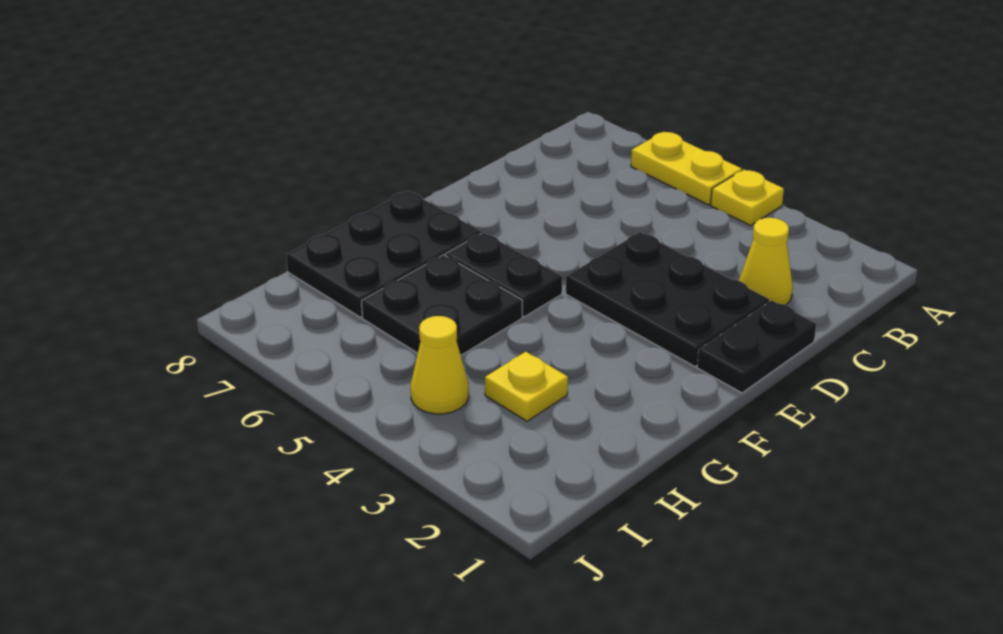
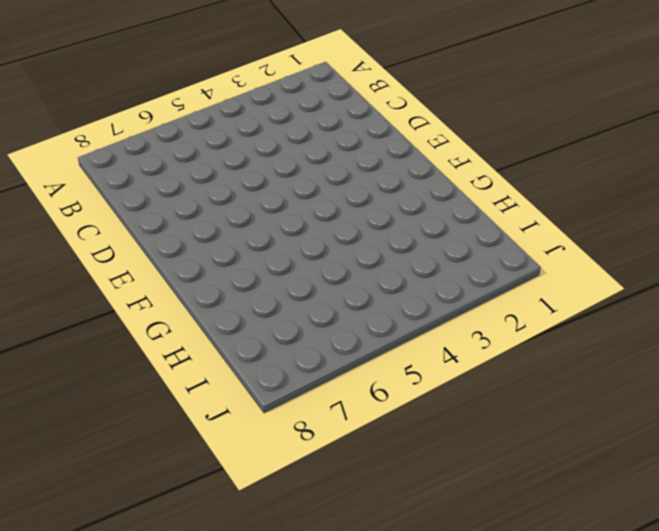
none -> yellow 1x1 plate [711,170,784,225]
none -> yellow 1x2 plate [631,132,742,205]

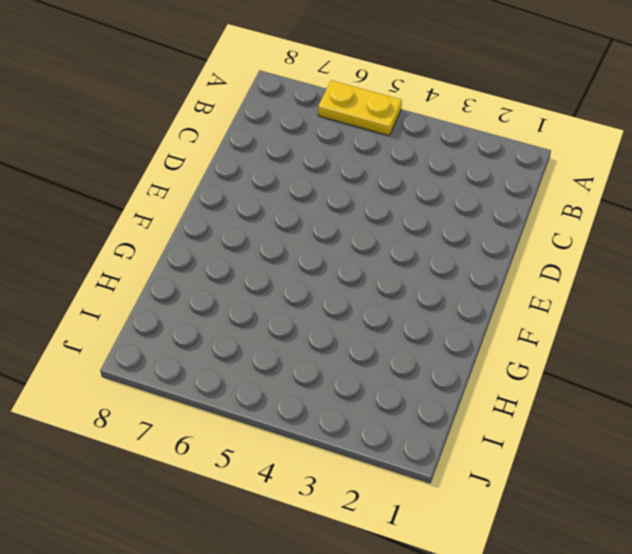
none -> yellow 1x1 plate [711,170,784,225]
none -> yellow 1x1 cone [739,218,793,305]

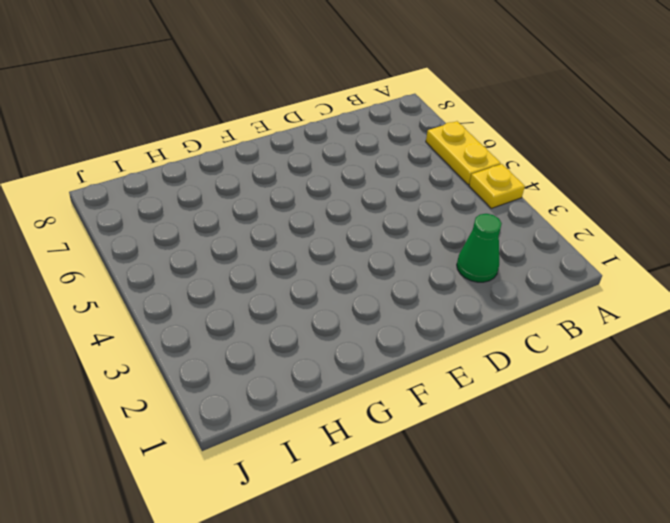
green 1x1 cone [457,214,502,282] -> yellow 1x1 cone [739,218,793,305]
none -> black 1x2 plate [697,300,816,393]
none -> black 2x3 plate [566,232,769,367]

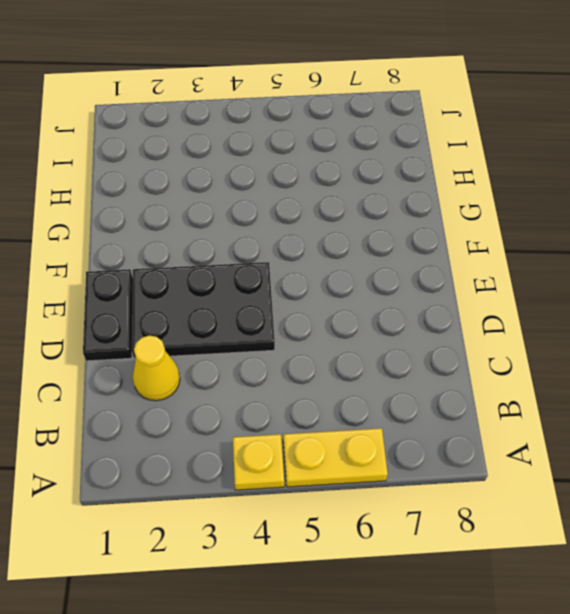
none -> black 1x2 plate [445,233,562,317]
none -> black 2x3 plate [286,191,482,317]

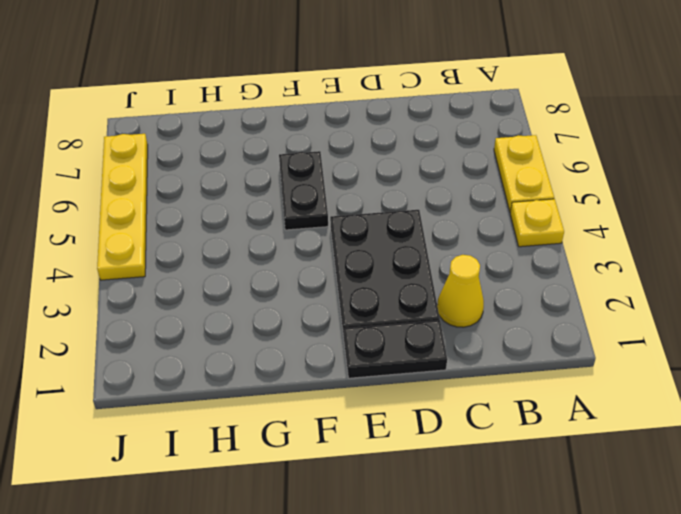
yellow 1x4 plate [97,134,148,280] -> none
none -> black 2x3 plate [286,191,482,317]
none -> black 2x2 plate [362,255,522,355]

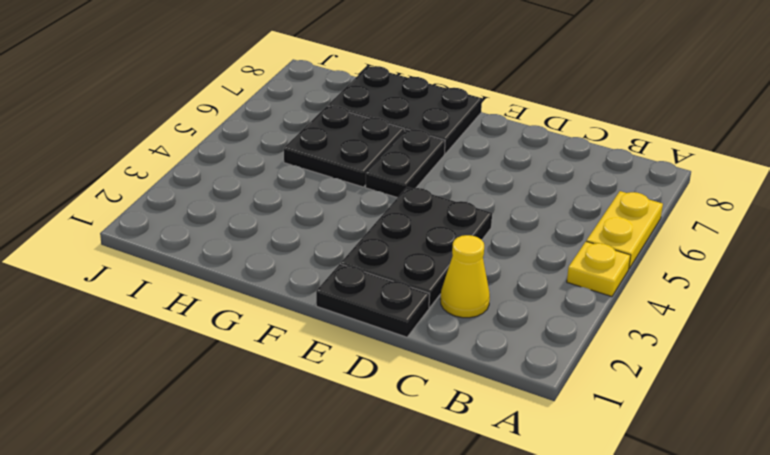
none -> yellow 1x1 plate [485,352,568,421]
none -> yellow 1x1 cone [411,316,469,414]

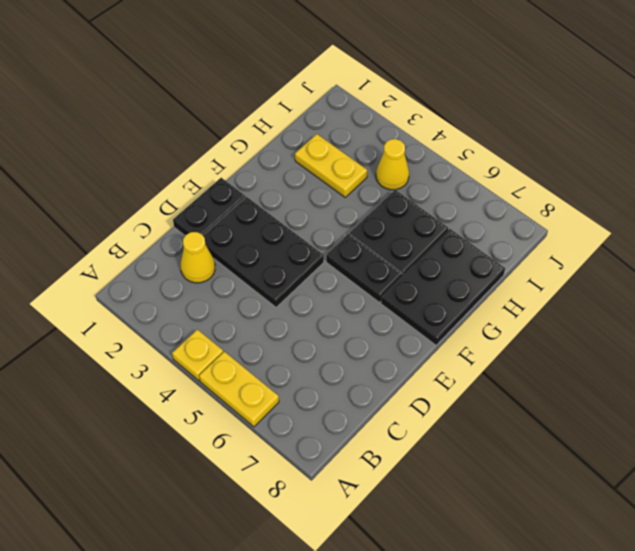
yellow 1x2 plate [295,134,367,197] -> yellow 1x1 plate [485,352,568,421]

